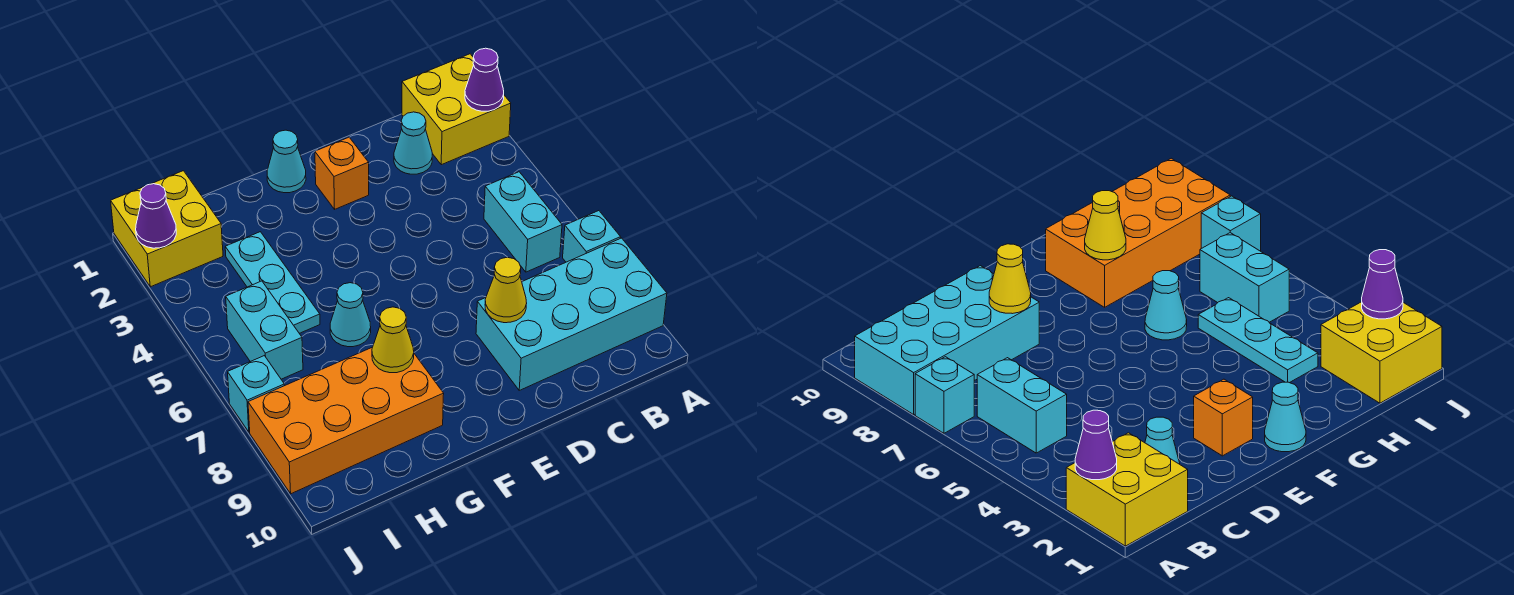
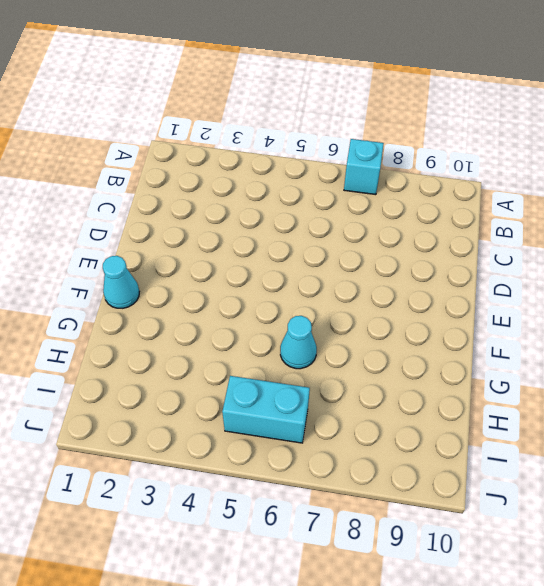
none -> yellow 2x2 brick [402,54,511,165]
none -> cyan 2x4 brick [476,238,667,390]
none -> cyan 1x2 brick [484,172,562,272]

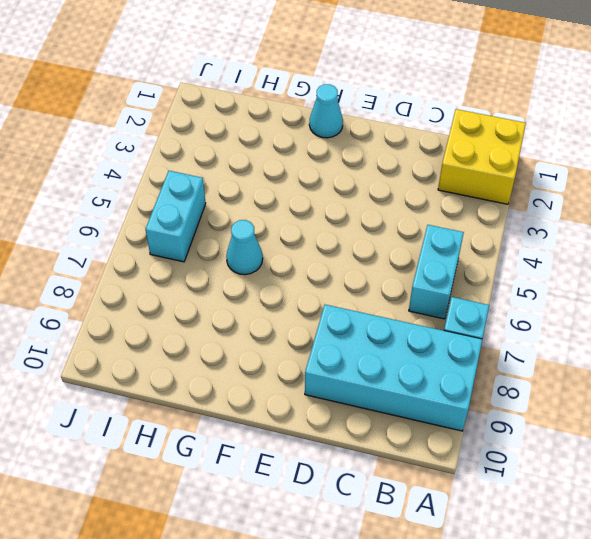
none -> cyan 1x1 cone [394,112,432,174]
none -> orange 1x1 brick [315,137,369,209]
none -> orange 2x4 brick [248,348,444,494]

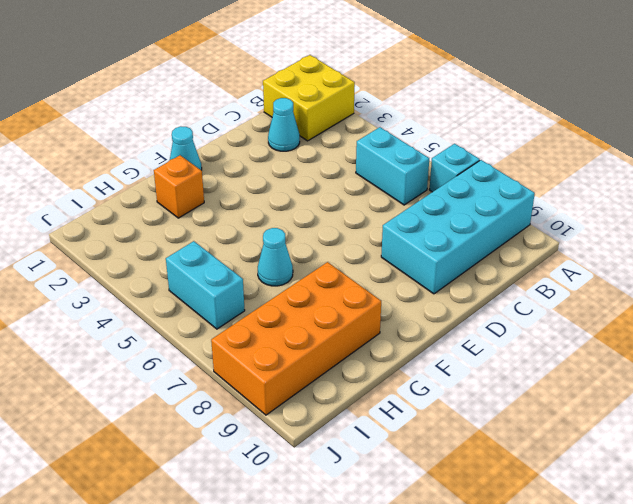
orange 1x1 brick [154,155,204,218] -> orange 1x1 brick moved to [315,137,369,209]
none -> cyan 1x3 plate [225,232,320,333]
none -> yellow 2x2 brick [111,171,223,287]
none -> cyan 1x1 brick [228,356,284,432]

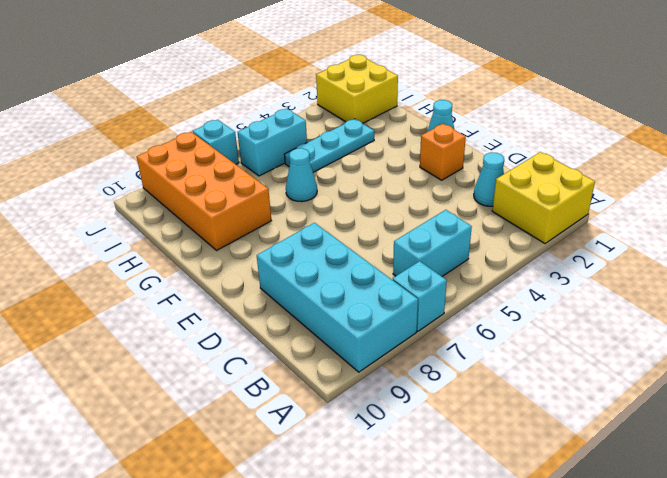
none -> purple 1x1 cone [465,48,504,111]
none -> yellow 1x1 cone [485,257,527,323]
none -> yellow 1x1 cone [372,307,414,373]

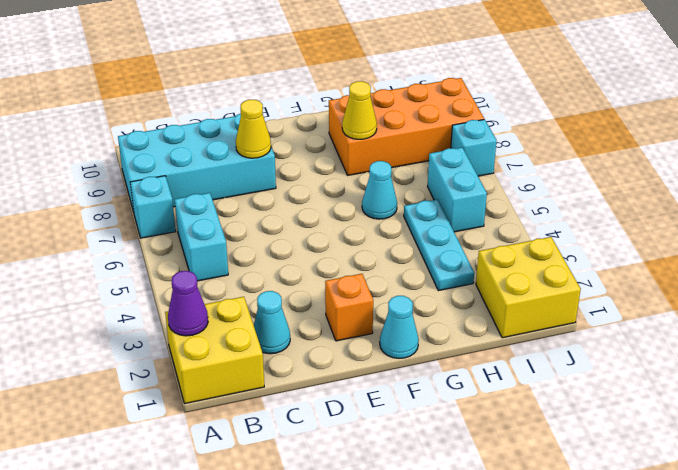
none -> purple 1x1 cone [136,184,176,248]

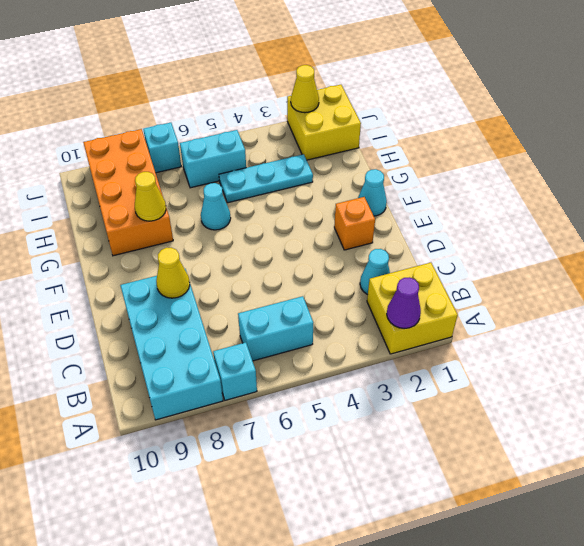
yellow 1x1 cone [291,65,319,113] -> purple 1x1 cone [136,184,176,248]

